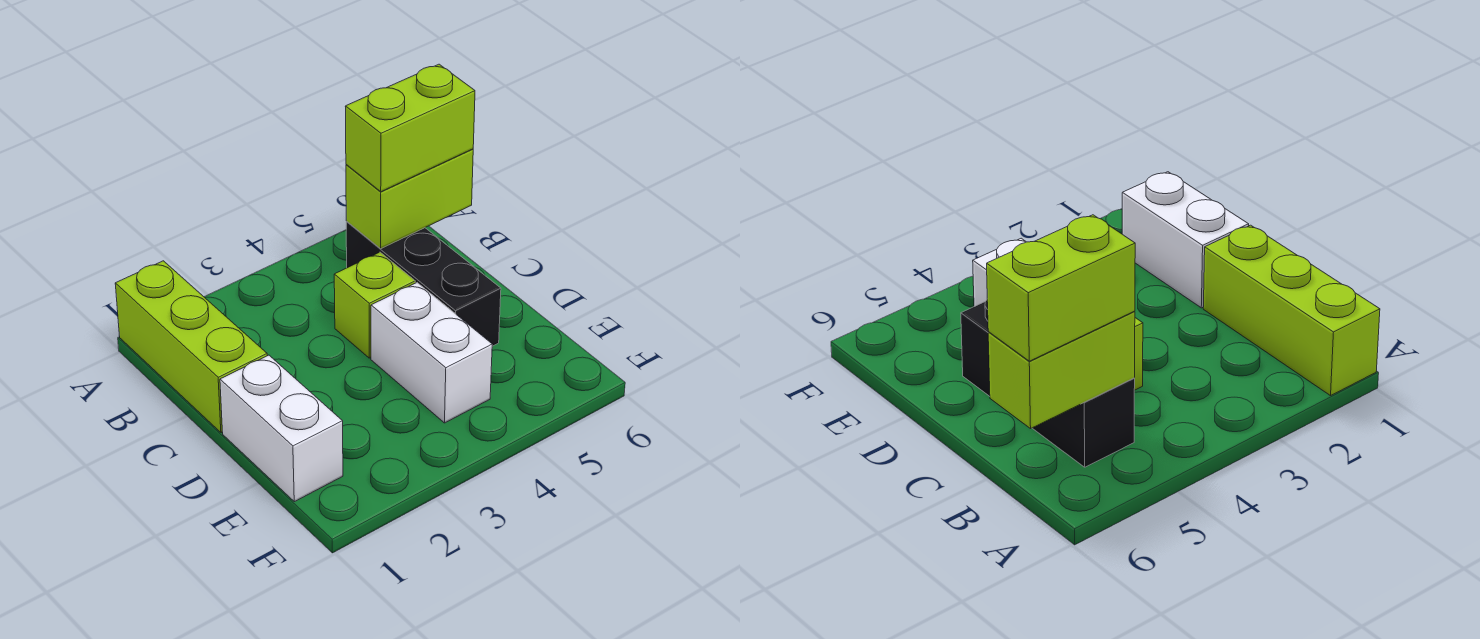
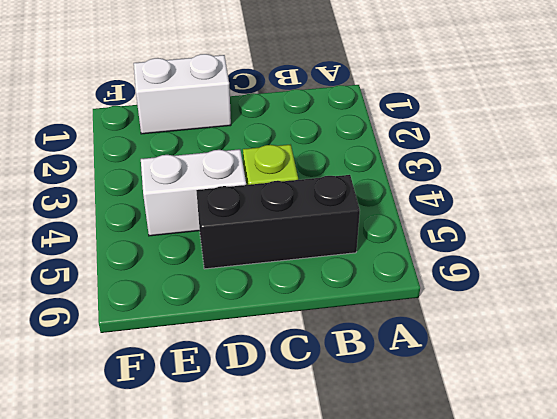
none -> lime 1x3 brick [115,261,267,433]
none -> lime 1x2 brick [346,149,473,249]

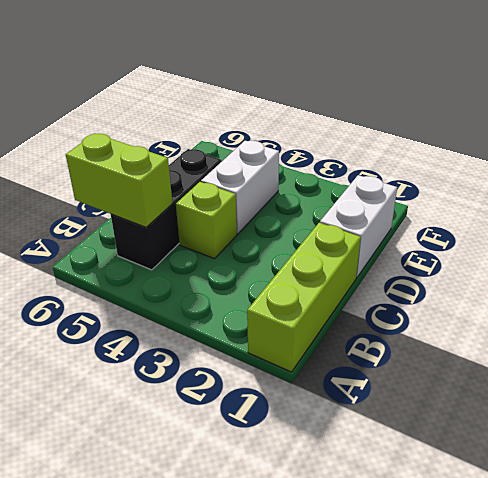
none -> lime 1x2 brick [345,64,475,192]

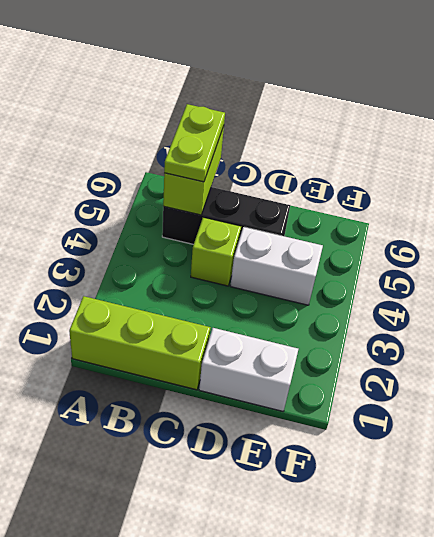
lime 1x2 plate [164,104,225,182] -> lime 1x2 brick [345,64,475,192]

